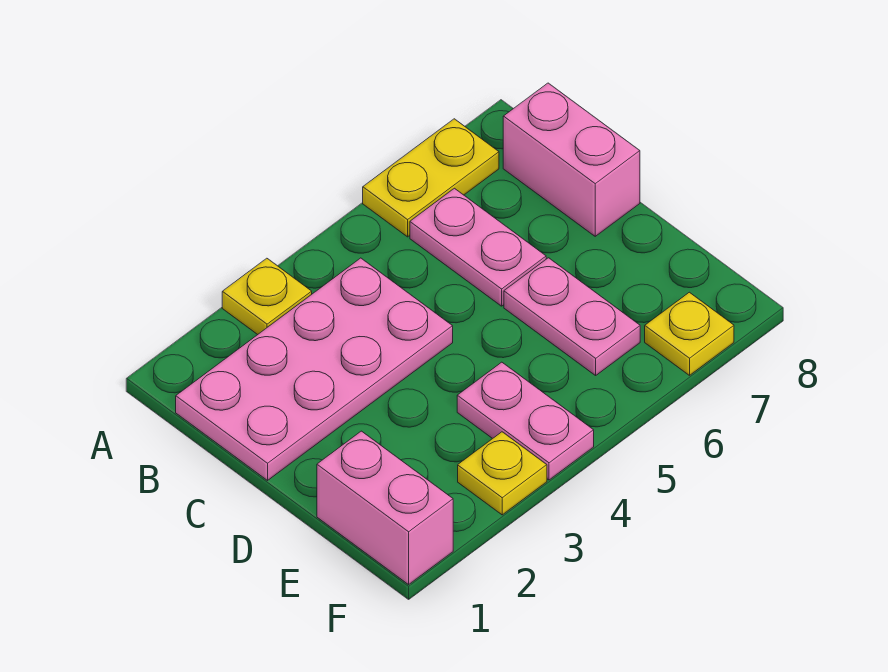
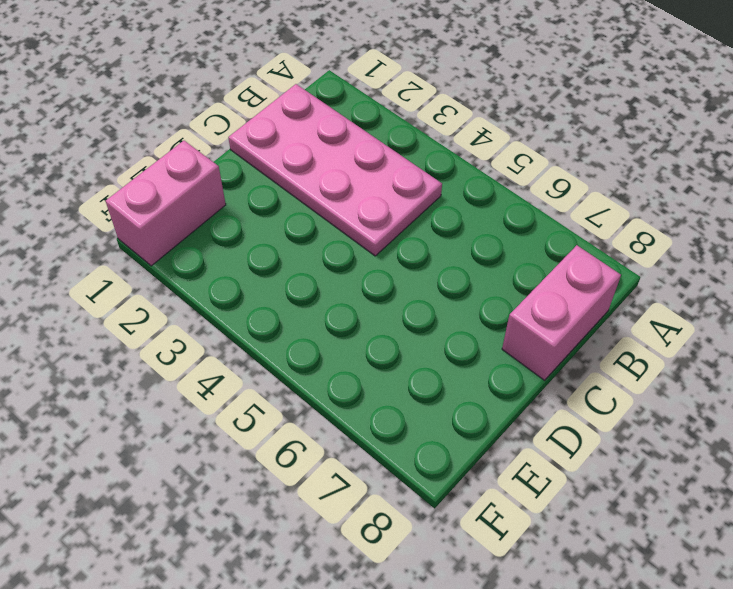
none -> yellow 1x1 plate [222,258,312,334]
none -> yellow 1x2 plate [363,119,499,237]

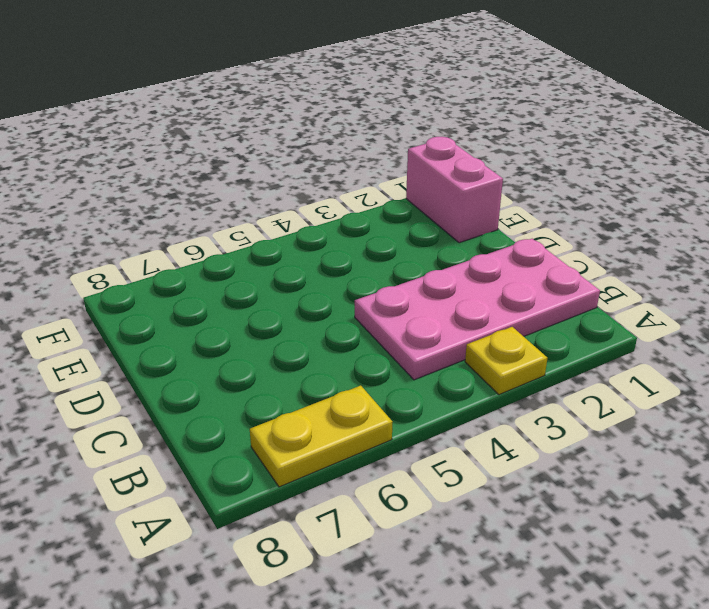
none -> pink 1x2 plate [410,188,546,306]
none -> pink 1x2 brick [503,83,640,236]

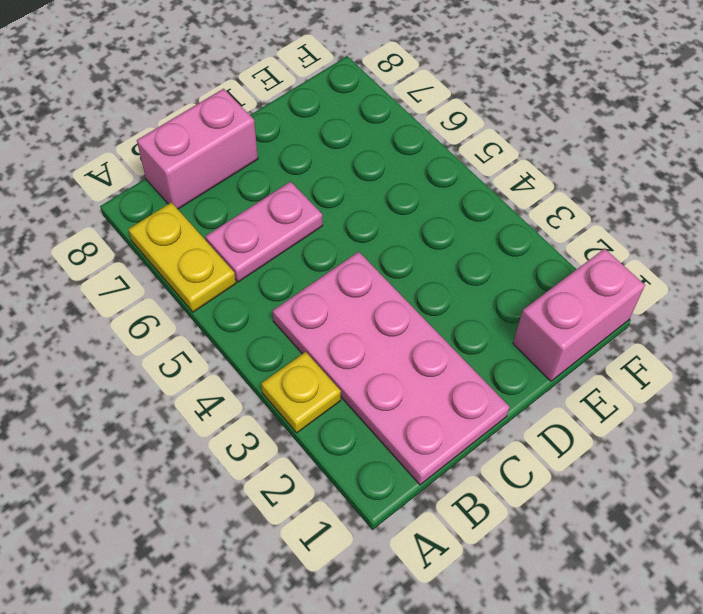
none -> pink 1x2 plate [504,258,640,375]
none -> pink 1x2 plate [457,362,594,480]

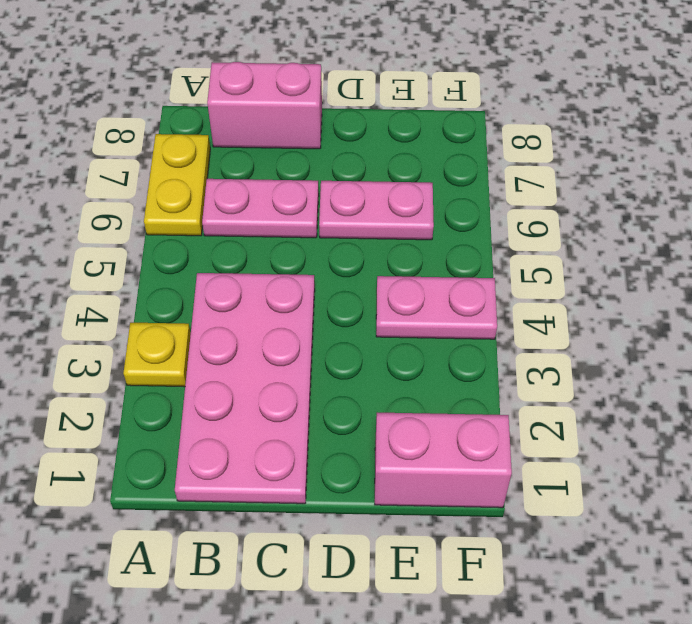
none -> yellow 1x1 plate [458,432,547,515]
none -> yellow 1x1 plate [645,292,734,375]

